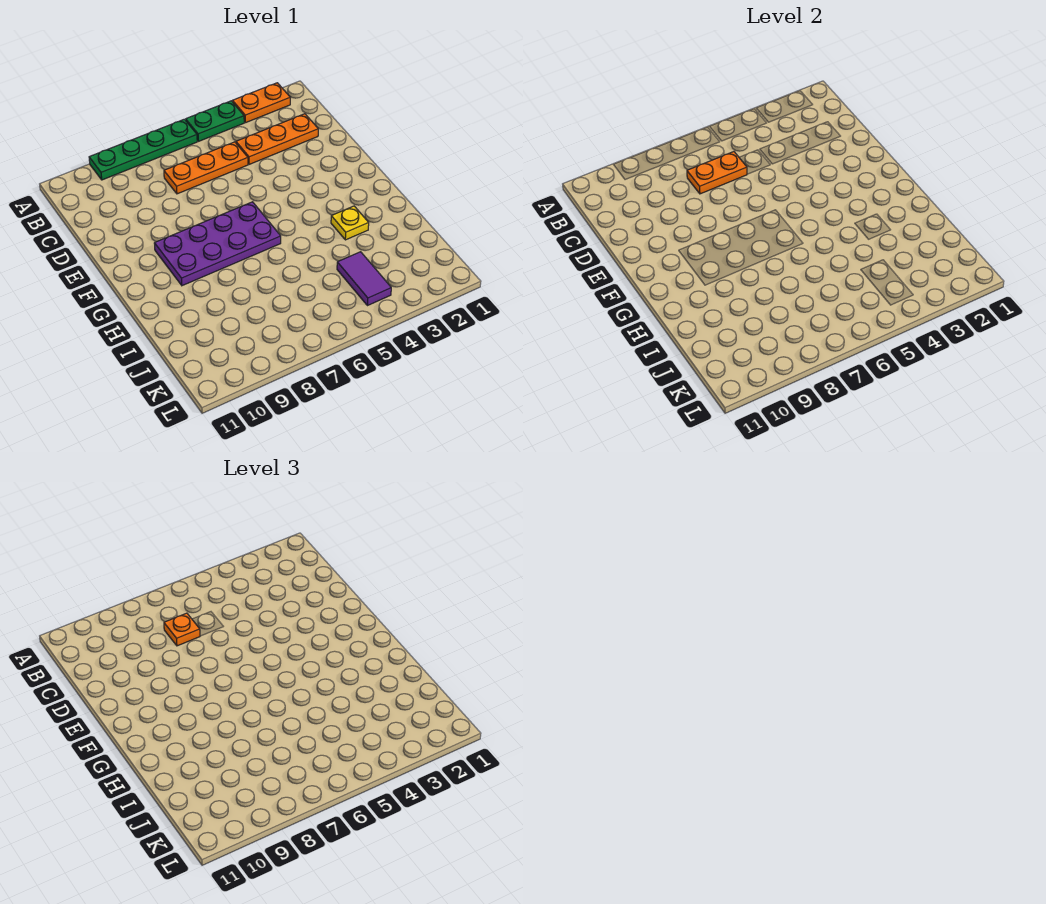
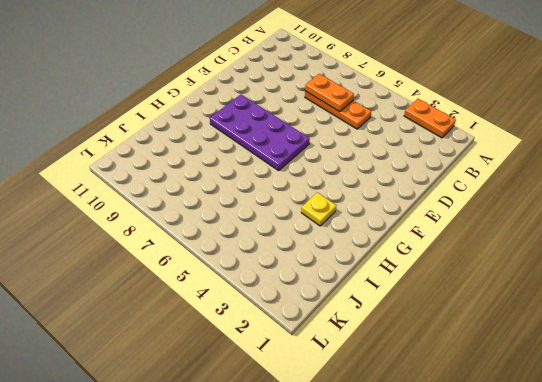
none -> green 1x2 plate [186,101,244,141]
none -> green 1x4 plate [89,119,197,180]

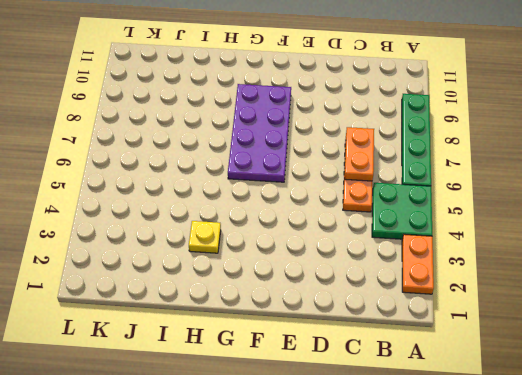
green 2x2 plate [372,183,432,239] -> green 1x2 plate [186,101,244,141]
none -> orange 1x3 plate [236,114,318,164]
none -> purple 1x2 tile [337,252,391,306]

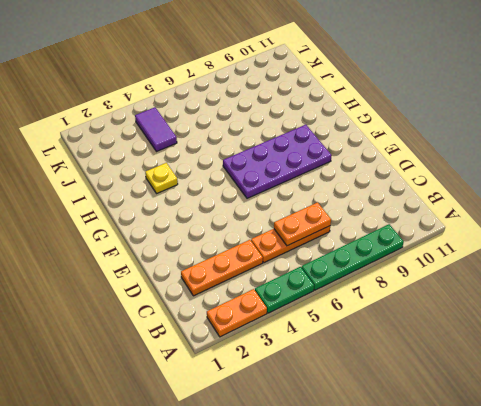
none -> orange 1x1 plate [164,613,200,646]

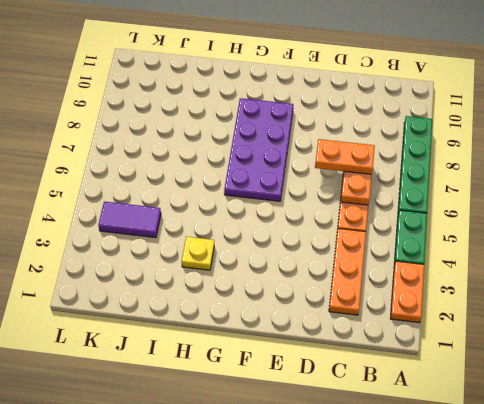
orange 1x2 plate [315,139,375,174] -> orange 1x1 plate [164,613,200,646]

